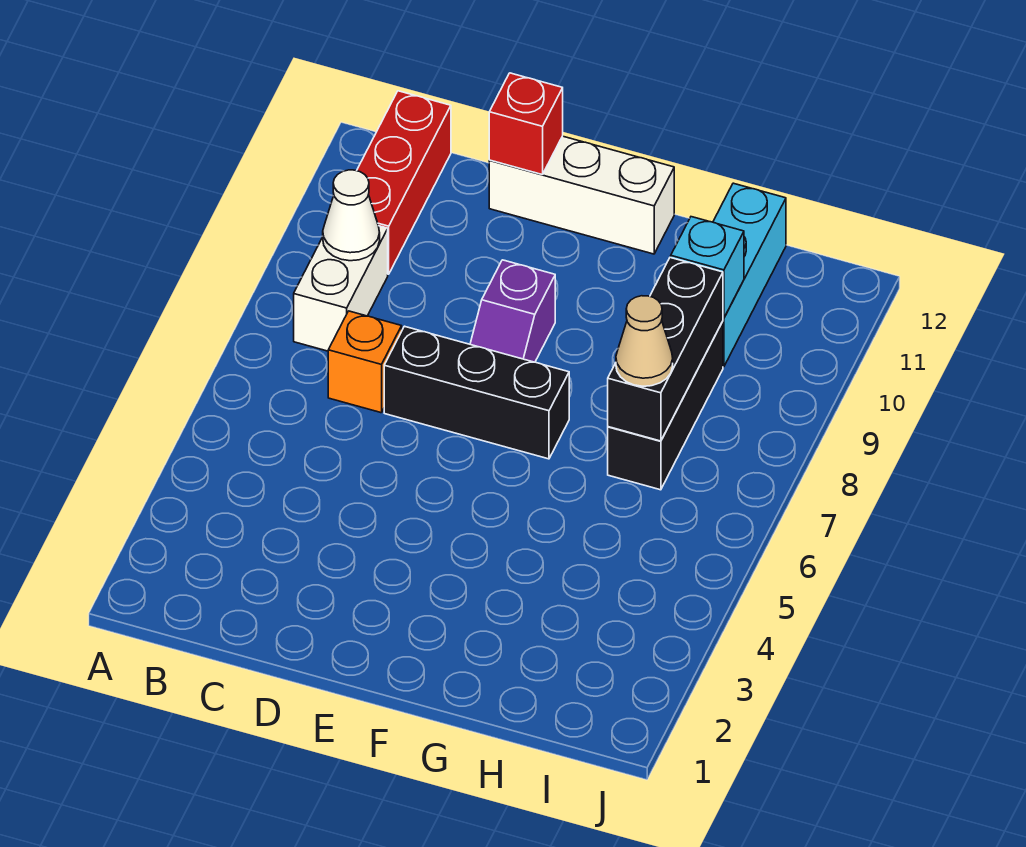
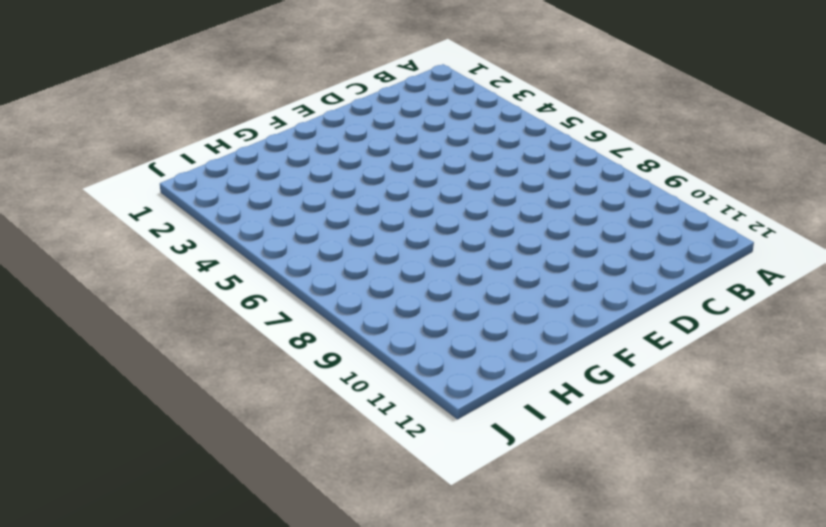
none -> white 1x2 brick [294,226,388,351]
none -> red 1x3 brick [357,91,451,274]
none -> orange 1x1 brick [328,311,402,413]

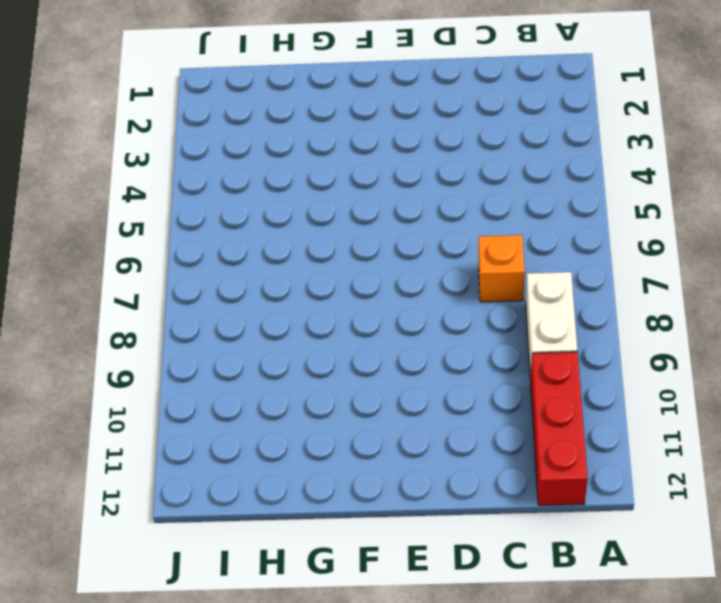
none -> black 1x3 brick [384,326,569,459]
none -> white 1x3 brick [489,136,674,254]
none -> purple 1x2 slope [470,260,555,362]

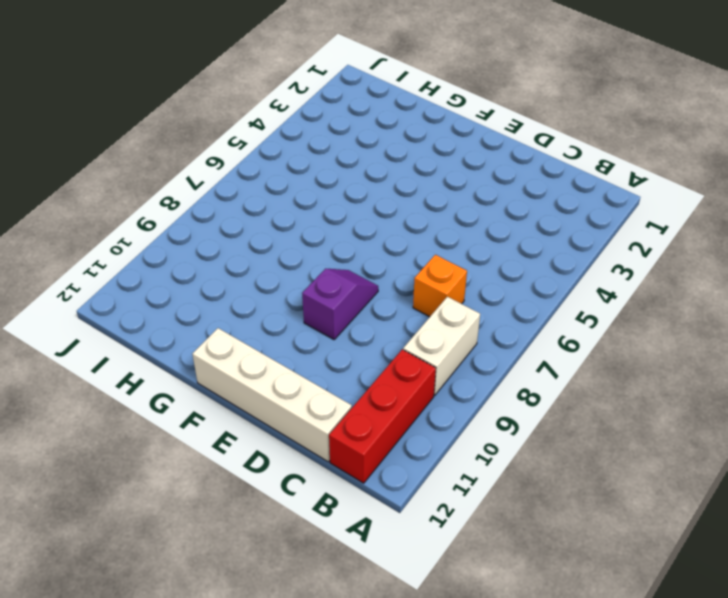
white 1x4 brick [192,328,352,462] -> white 1x3 brick [489,136,674,254]
none -> black 1x3 brick [384,326,569,459]
none -> black 1x3 brick [608,321,723,490]
none -> cyan 1x3 brick [713,183,786,367]

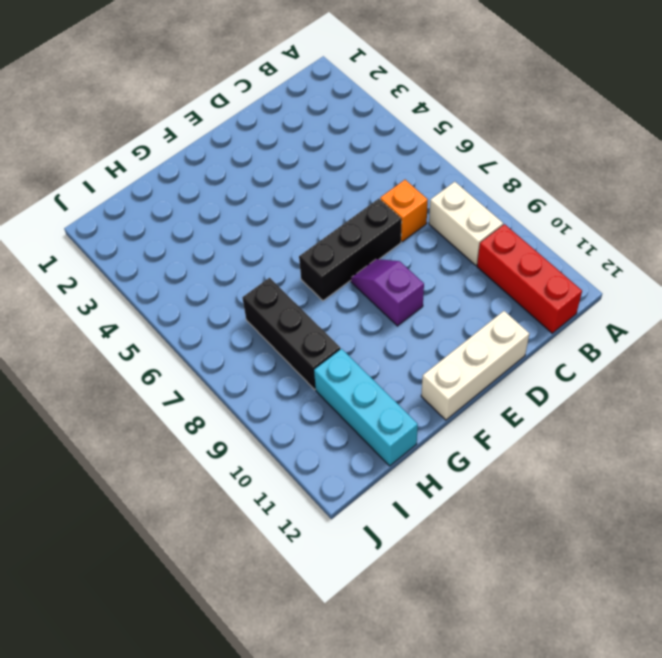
none -> white 1x1 cone [323,170,380,261]
none -> red 1x1 brick [489,73,563,175]
none -> black 1x3 brick [608,257,723,441]

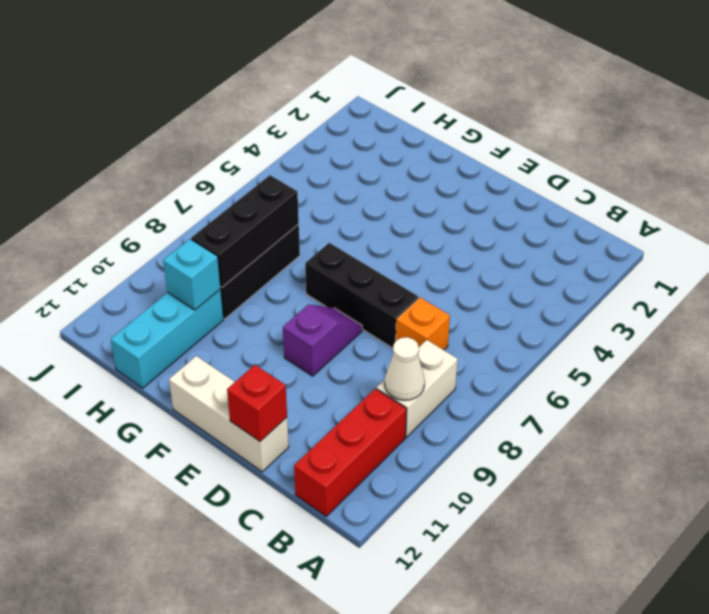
none -> tan 1x1 cone [616,296,673,386]

